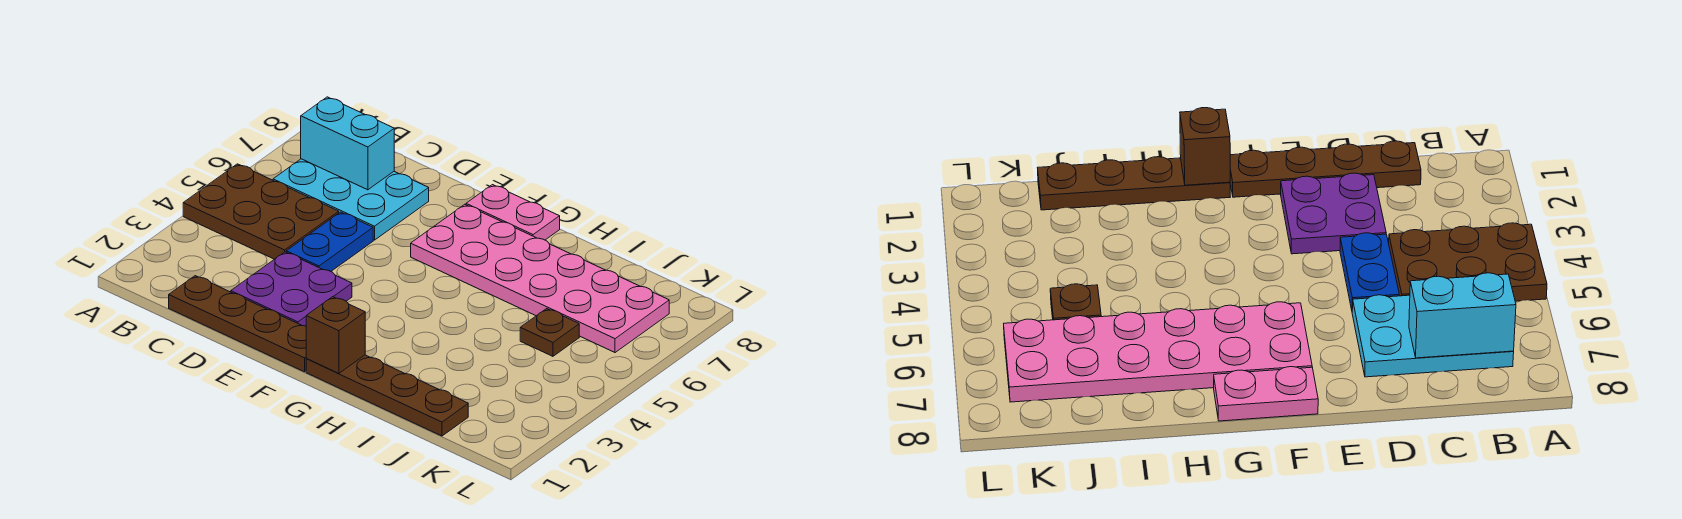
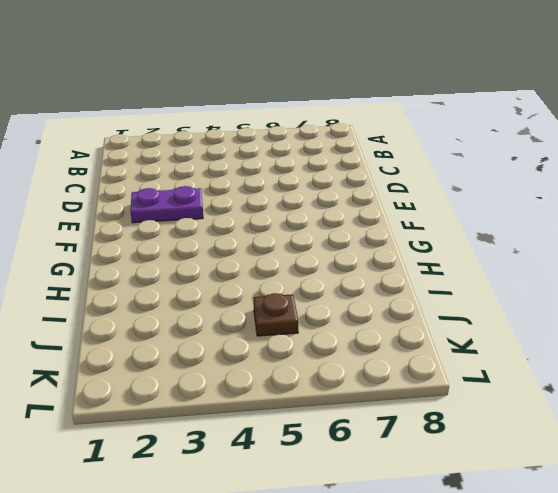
purple 1x2 plate [131,186,203,223] -> purple 2x2 plate [231,252,352,326]
none -> brown 2x3 plate [183,164,339,259]
none -> cyan 2x3 plate [273,159,429,240]

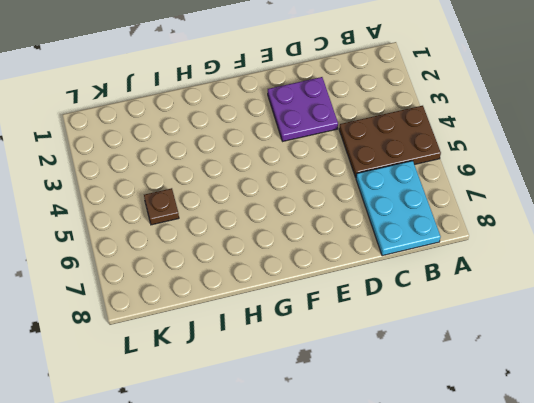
cyan 2x3 plate [356,161,441,256] -> cyan 2x3 plate turned to [273,159,429,240]
none -> brown 1x4 plate [169,276,307,372]
none -> blue 1x2 plate [286,212,373,271]

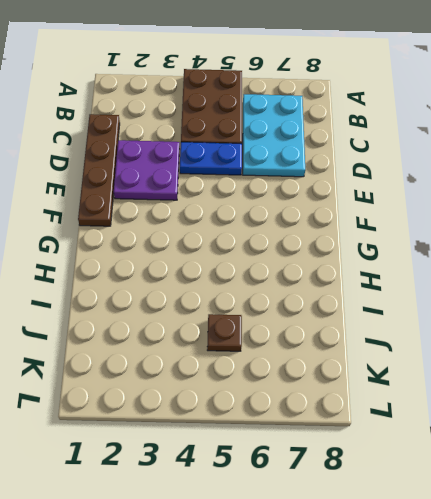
none -> pink 2x6 plate [411,204,669,353]
none -> pink 1x2 plate [466,185,560,240]

